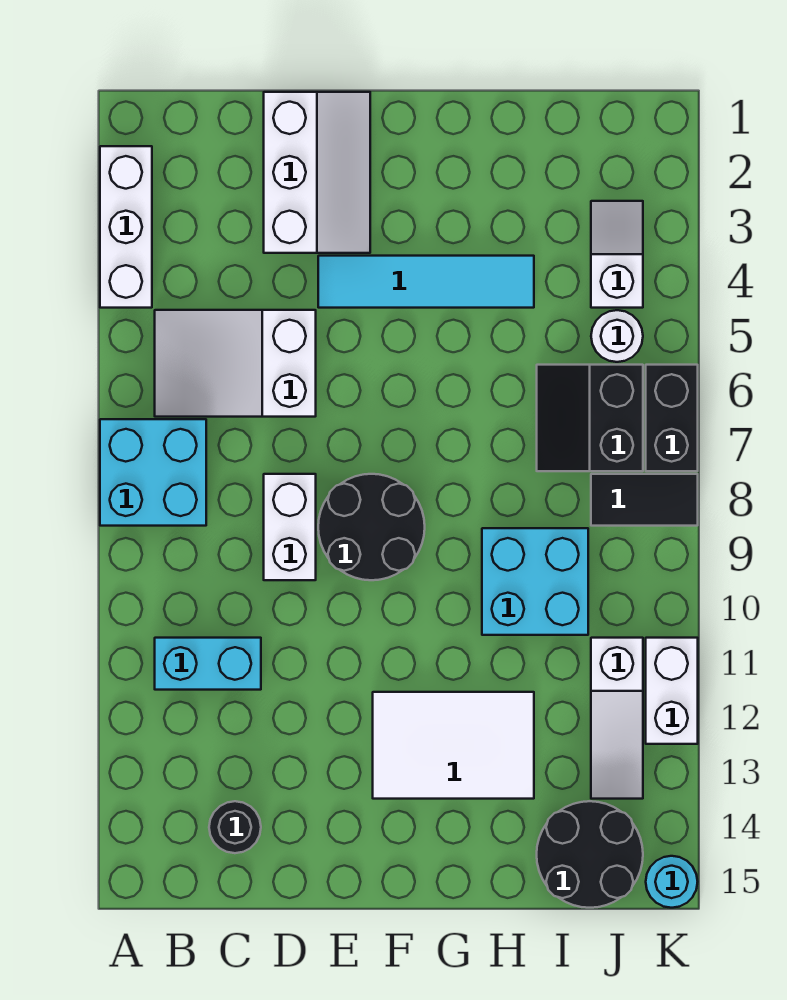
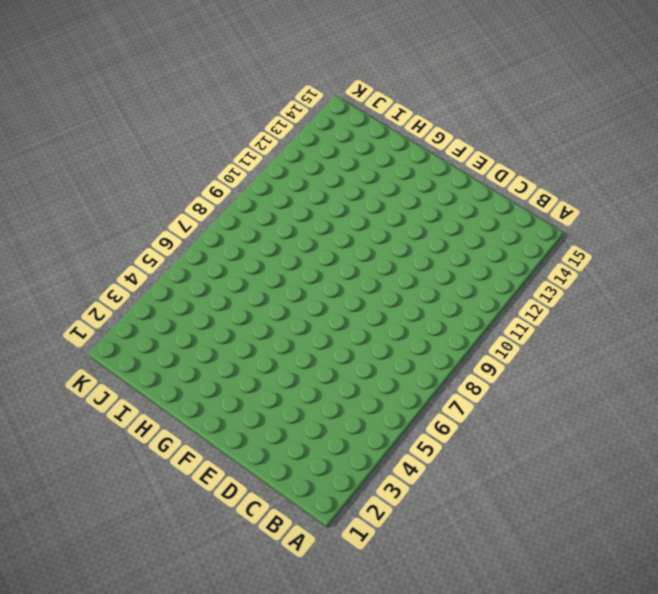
none -> white 1x3 brick [100,146,152,308]
none -> cyan 2x2 brick [100,419,206,526]
none -> white 2x3 slope [155,310,316,417]

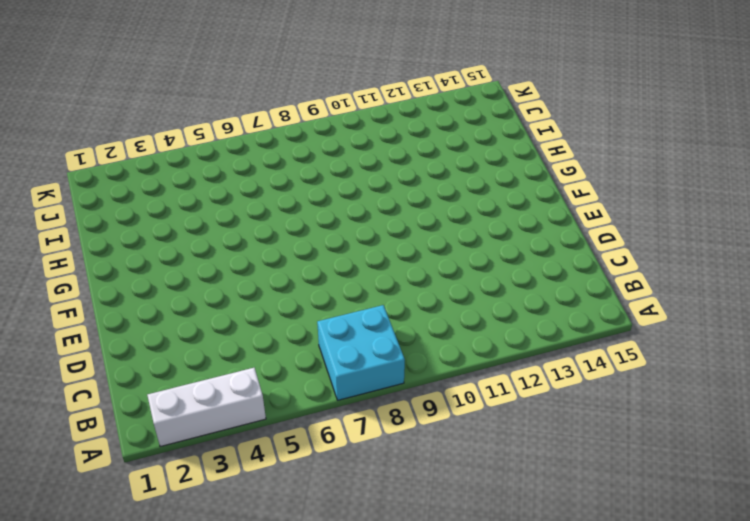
none -> white 2x3 slope [155,310,316,417]
none -> cyan 1x2 brick [155,638,261,690]
none -> black 1x1 round brick [209,801,261,853]

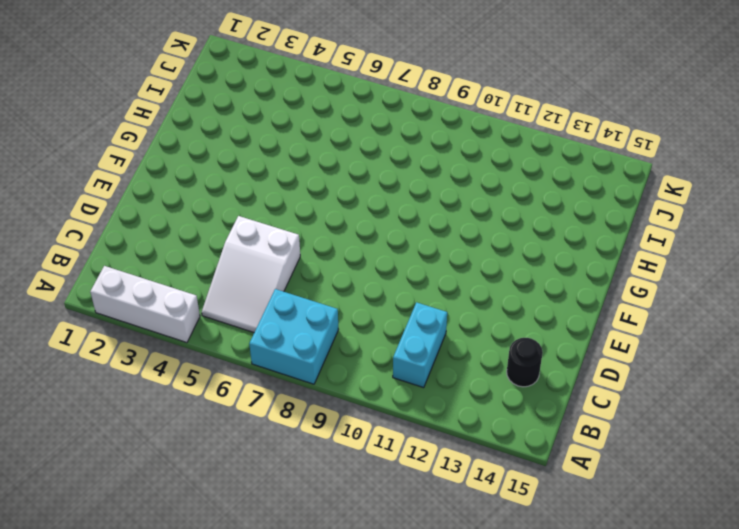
none -> white 2x3 slope [264,92,370,253]
none -> white 1x2 brick [264,474,316,580]
none -> cyan 1x4 tile [318,256,534,308]

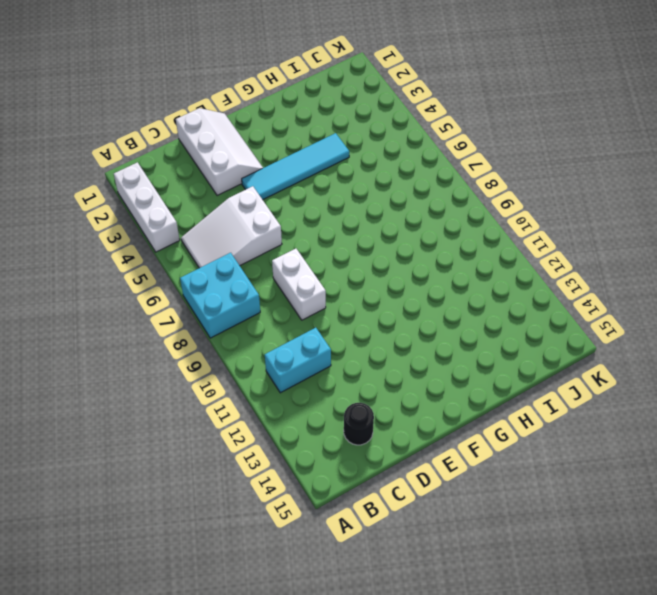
none -> black 2x2 round brick [318,474,425,580]
none -> white 2x3 tile [373,692,534,799]
none -> cyan 2x2 brick [482,528,588,635]

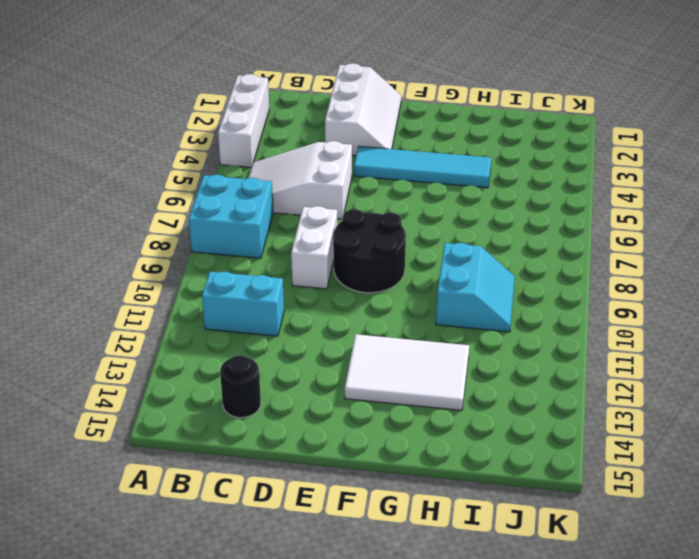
cyan 2x2 slope [436,243,515,332] -> cyan 2x2 brick [482,528,588,635]
none -> black 2x2 slope [537,365,643,471]
none -> black 2x2 round brick [537,801,643,908]
none -> white 1x2 slope [591,201,643,308]

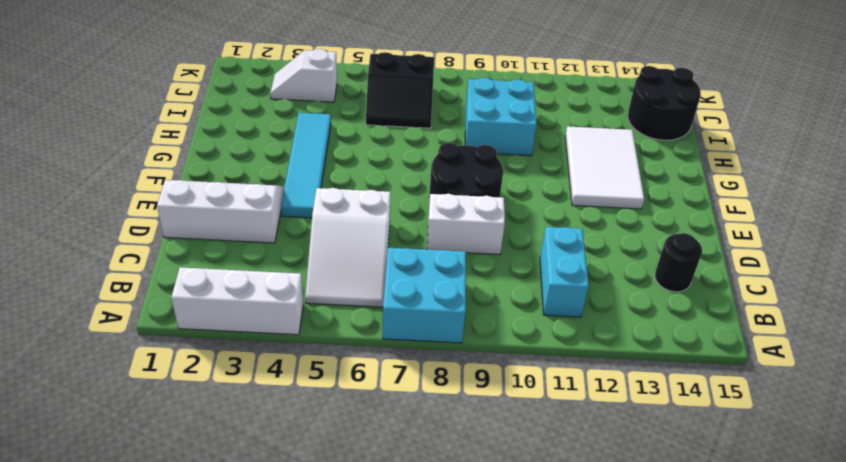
none -> white 1x1 round brick [591,310,643,362]
none -> black 1x2 tile [591,474,698,526]
none -> white 1x3 slope [591,638,643,799]

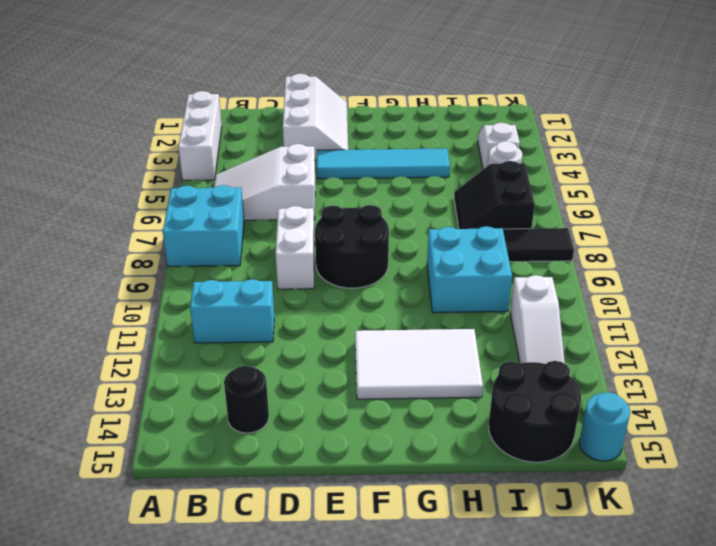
none -> black 1x2 brick [646,365,698,471]
none -> white 1x2 brick [646,638,698,744]

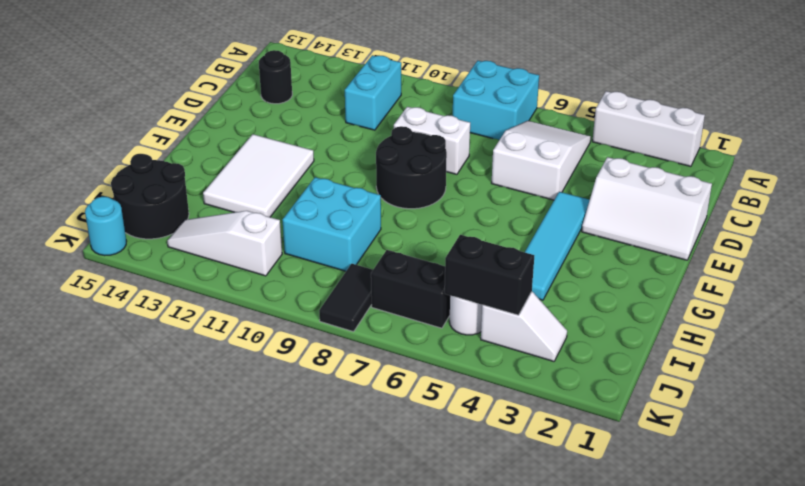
black 1x2 brick [445,235,534,315] -> black 1x2 brick moved to [646,365,698,471]
none -> white 1x2 brick [646,638,698,744]

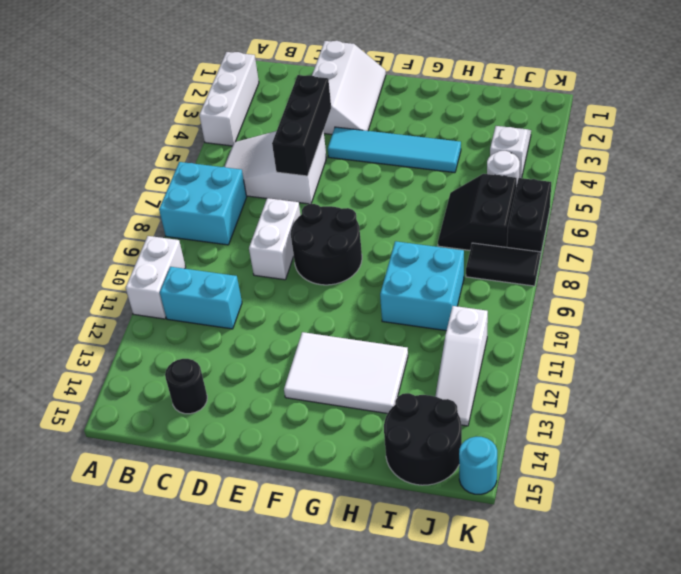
white 1x2 brick [126,236,186,319] -> white 1x2 brick moved to [646,638,698,744]
black 1x3 brick [272,75,331,176] -> none

